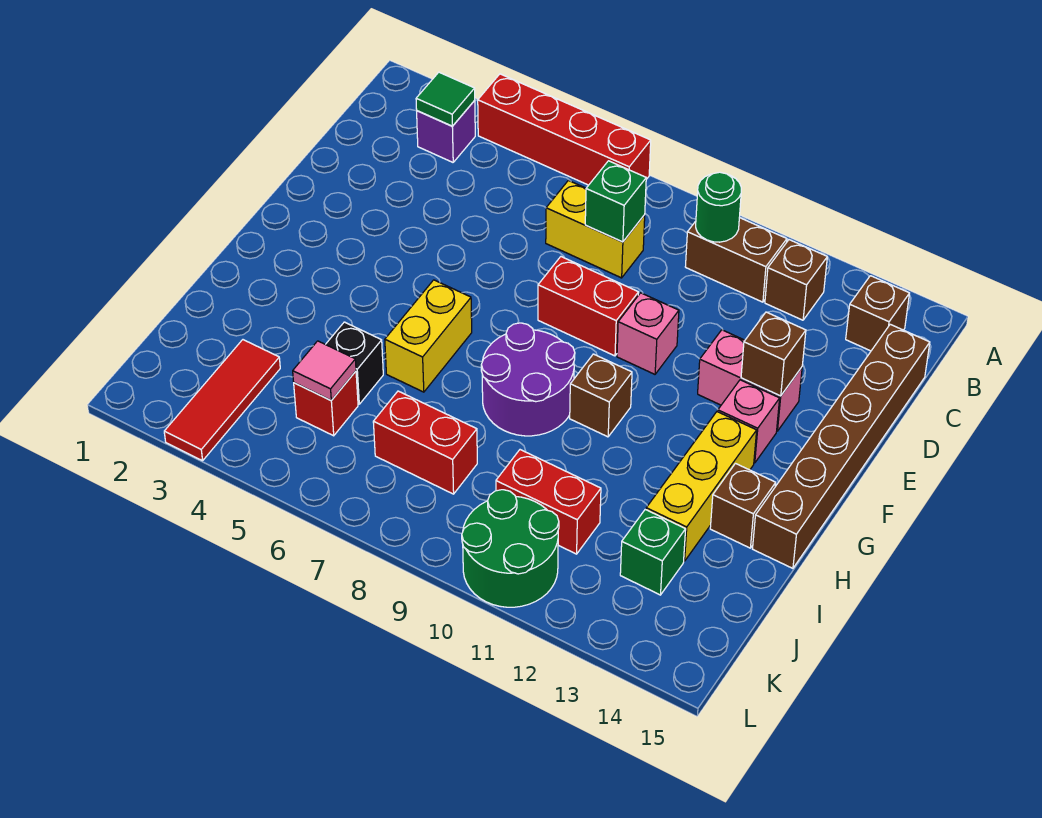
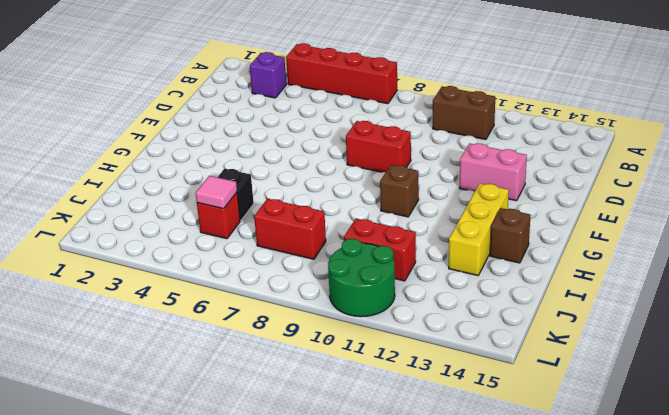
none -> brown 1x1 brick [765,240,827,320]
none -> brown 1x1 brick [846,276,909,351]
none -> yellow 1x2 brick [546,180,645,278]

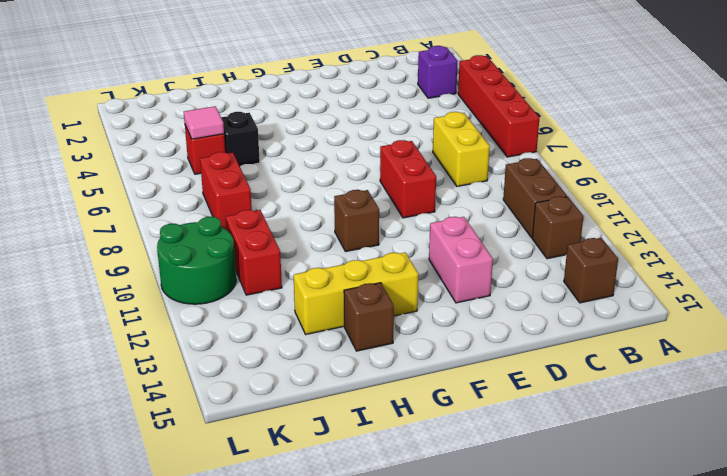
none -> brown 1x6 brick [753,324,930,568]
none -> pink 1x1 brick [617,293,679,374]
none -> pink 1x1 brick [718,380,780,463]

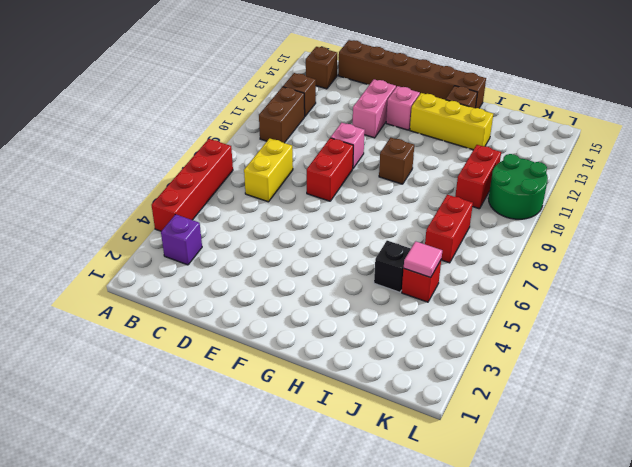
none -> yellow 1x2 brick [385,280,472,392]
none -> purple 2x2 round brick [481,323,575,436]
none -> red 1x3 tile [164,340,280,461]

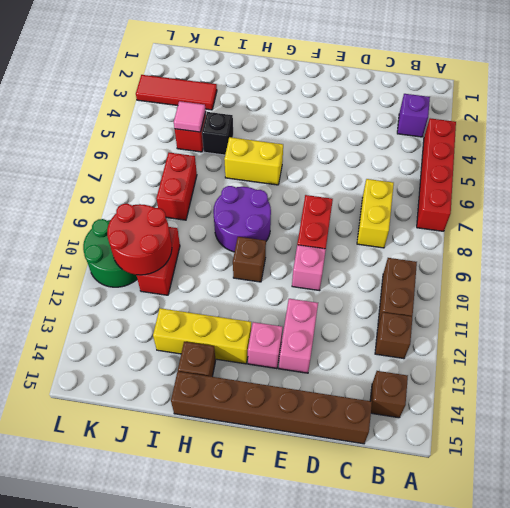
red 2x2 round brick [107,204,172,275] -> none
none -> green 1x1 brick [620,510,686,595]
none -> green 1x1 tile [416,72,475,126]
none -> green 1x1 round brick [696,172,741,242]

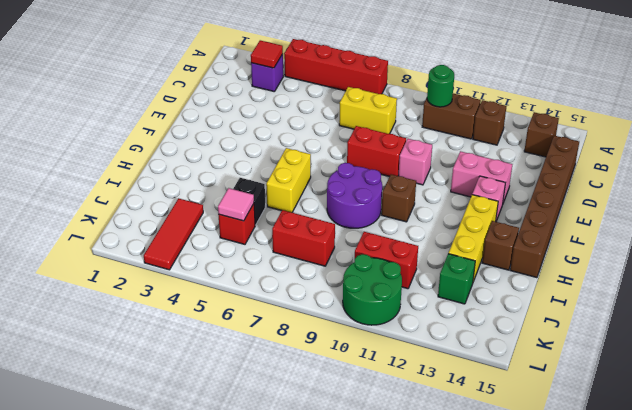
red 1x1 tile [251,40,283,68] -> green 1x1 tile [416,72,475,126]
none -> green 1x1 brick [585,161,646,242]
none -> brown 1x1 brick [741,312,806,396]

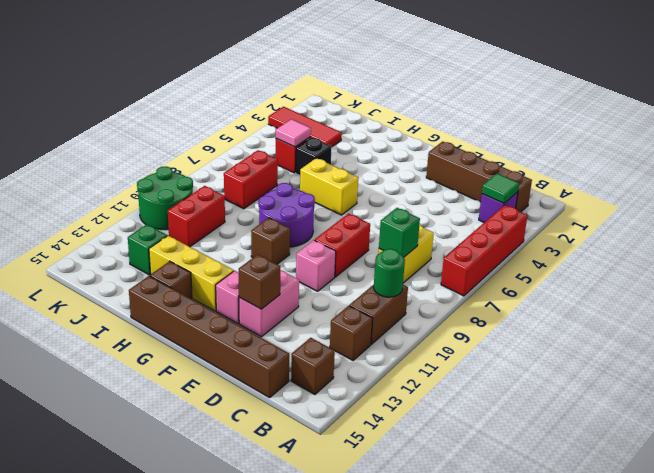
brown 1x4 brick [426,141,532,212] -> none

